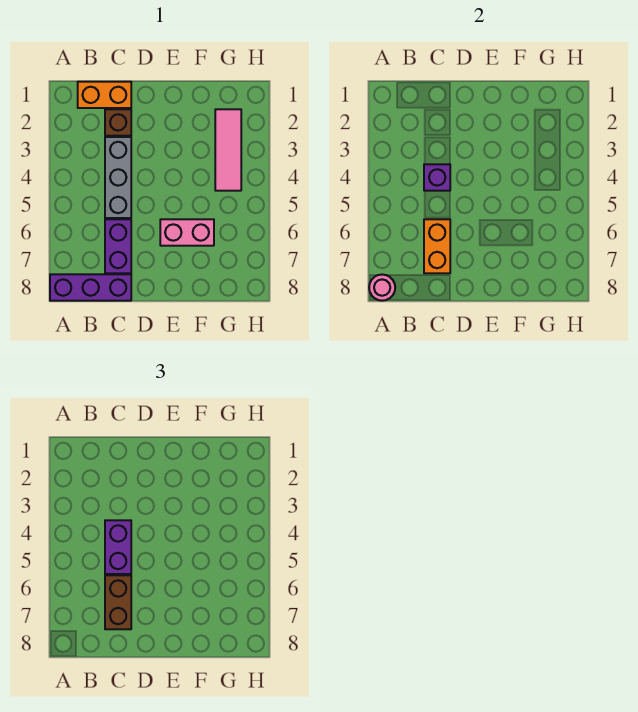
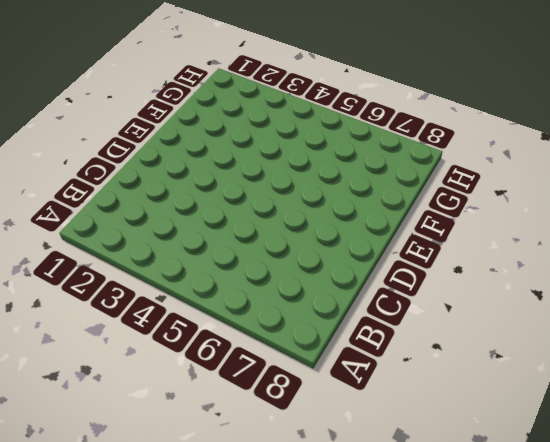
none -> purple 1x3 brick [50,274,131,301]
none -> orange 1x2 brick [78,82,131,108]
none -> brown 1x1 brick [105,109,131,136]

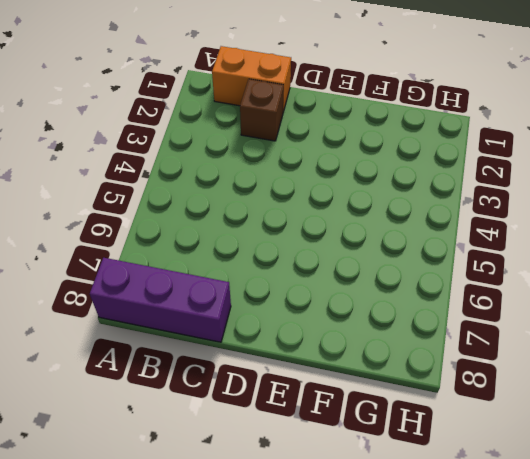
none -> grey 1x3 brick [105,137,131,218]
none -> purple 1x2 brick [105,219,131,273]
none -> pink 1x2 brick [160,219,214,246]

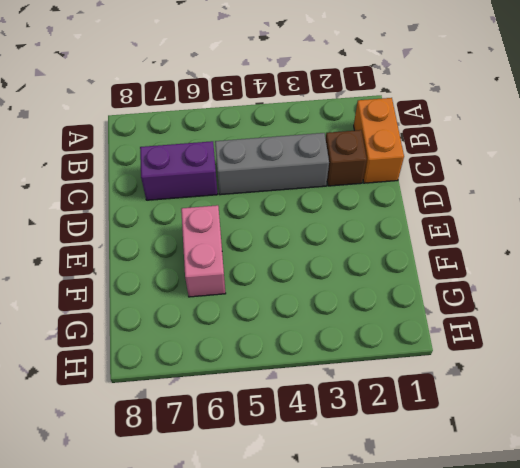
none -> purple 1x3 brick [50,274,131,301]
none -> pink 1x3 tile [215,109,241,191]
none -> pink 1x1 round brick [369,275,395,301]

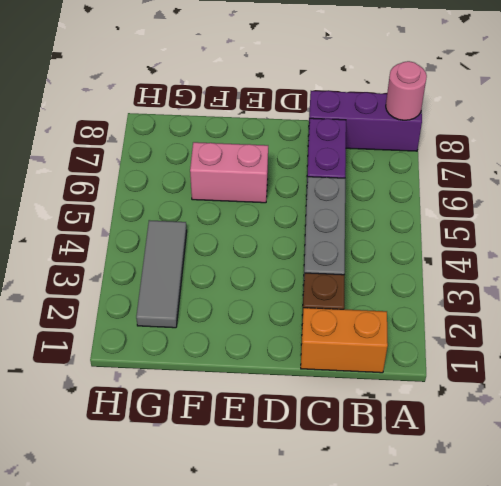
grey 1x3 tile [136,220,187,328] -> pink 1x3 tile [215,109,241,191]
none -> purple 1x1 brick [424,164,450,191]
none -> orange 1x2 brick [424,219,450,273]
none -> purple 1x2 brick [105,520,131,574]

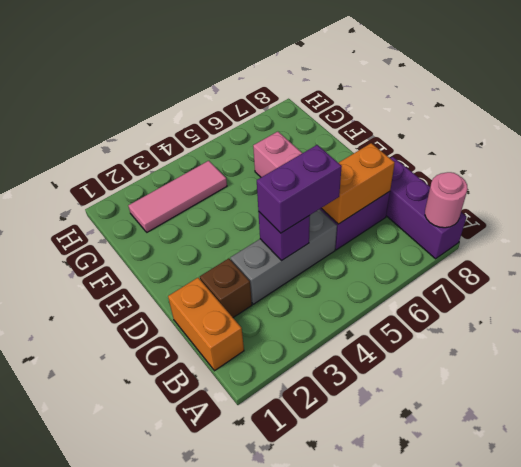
none -> brown 1x2 brick [105,575,131,629]

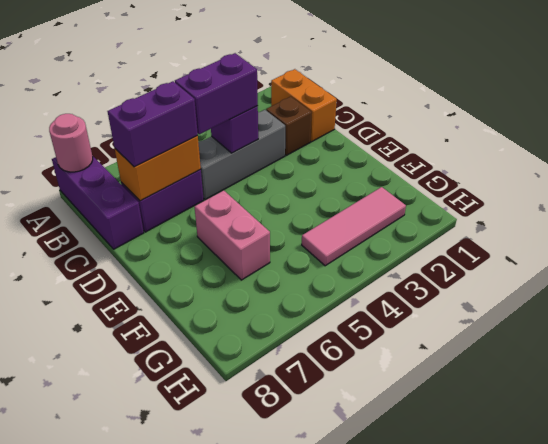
purple 1x2 brick [107,81,198,167] -> brown 1x2 brick [105,575,131,629]

